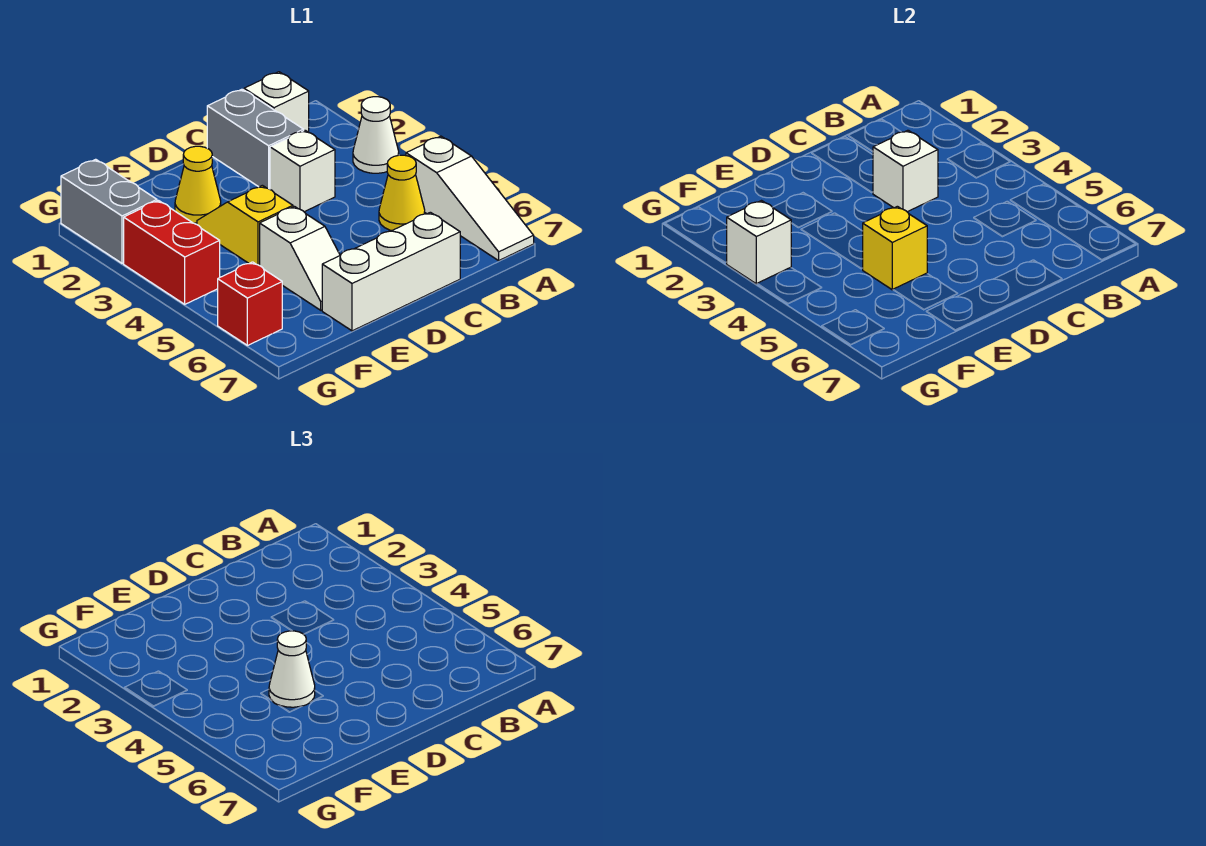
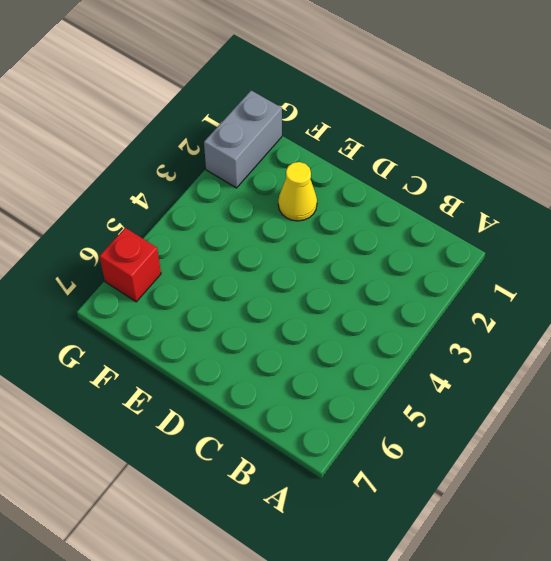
none -> white 1x1 cone [353,97,399,173]
none -> white 1x3 slope [406,136,534,261]
none -> white 1x1 brick [244,72,309,132]

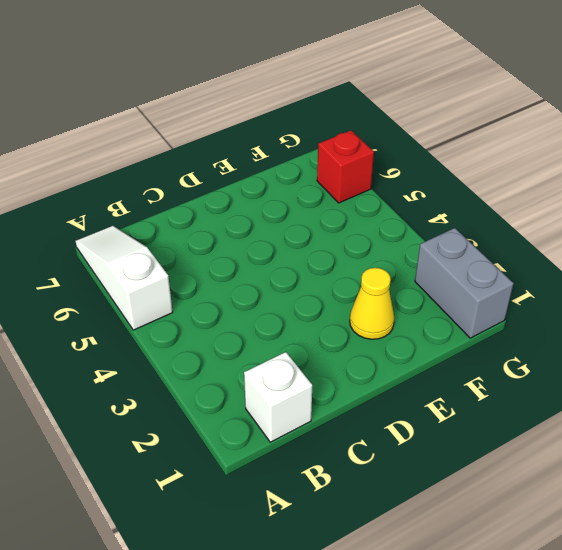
none -> white 1x1 cone [353,97,399,173]
none -> yellow 1x1 cone [379,155,425,231]
none -> grey 1x2 brick [207,89,304,189]

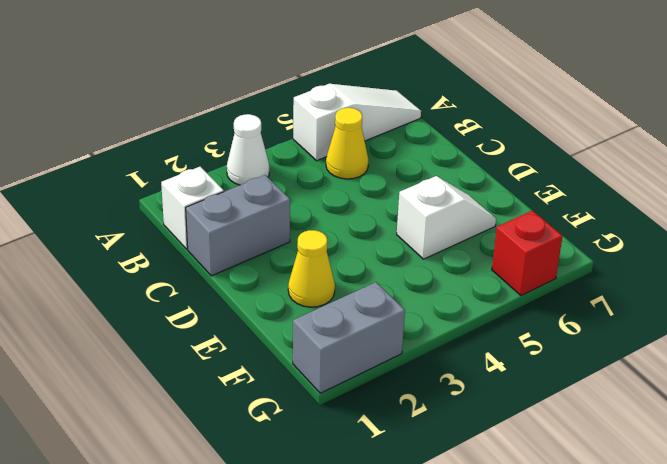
none -> white 1x1 brick [270,130,335,212]
none -> white 1x3 brick [322,212,460,331]
none -> yellow 1x2 slope [197,185,293,266]

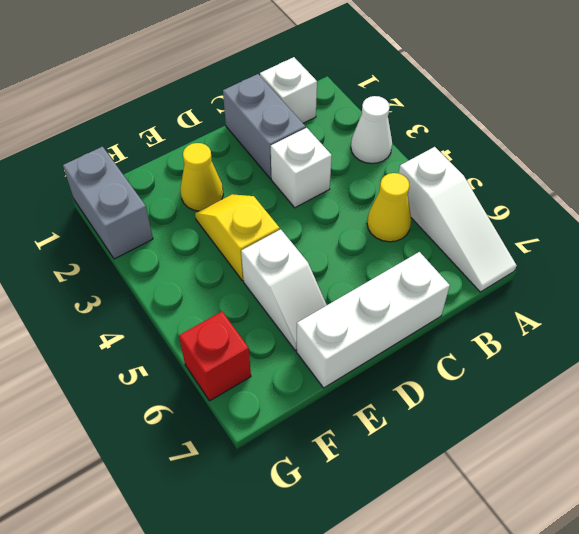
none -> red 1x2 brick [124,201,220,304]
none -> white 1x1 brick [873,130,938,212]
none -> yellow 1x1 brick [863,206,927,290]

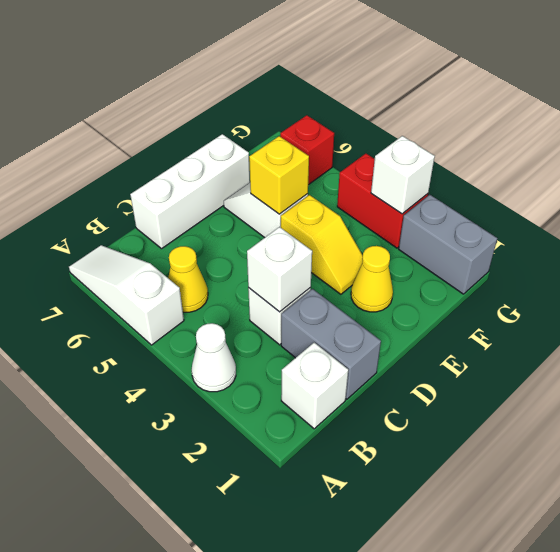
none -> white 1x1 cone [269,631,315,707]

